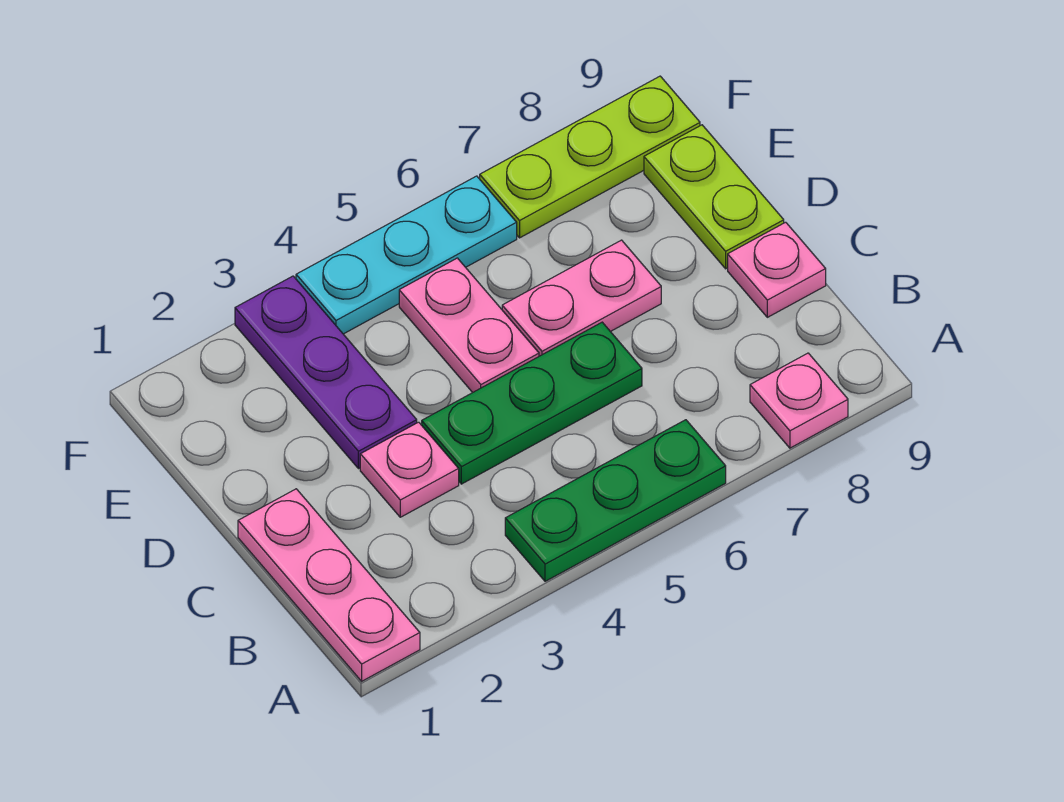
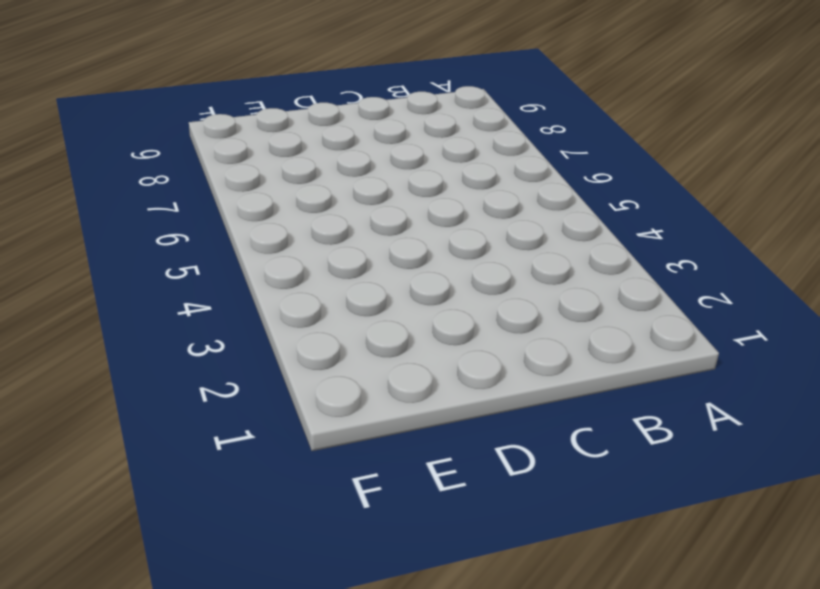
none -> pink 1x3 plate [238,489,420,681]
none -> green 1x3 plate [505,420,726,581]
none -> pink 1x1 plate [750,353,848,448]

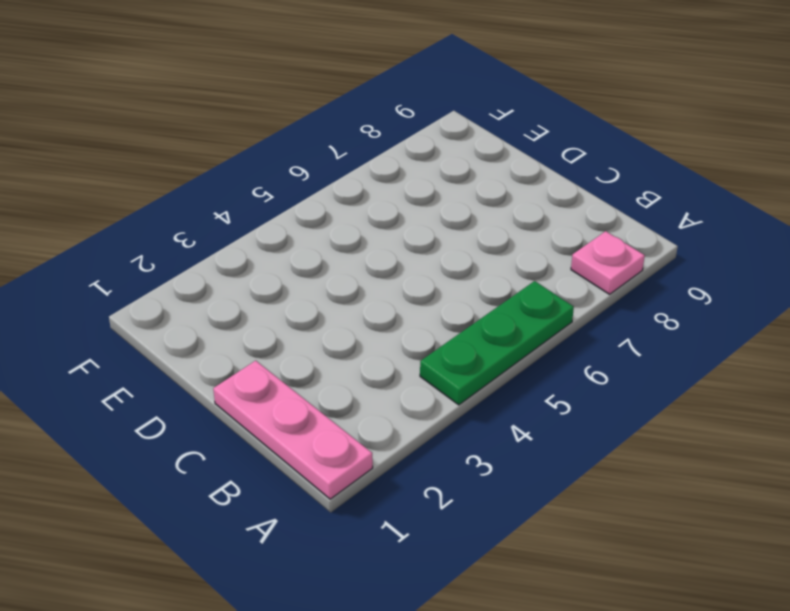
none -> pink 1x1 plate [360,422,459,517]
none -> green 1x3 plate [422,322,642,484]
none -> pink 1x1 plate [728,222,826,317]

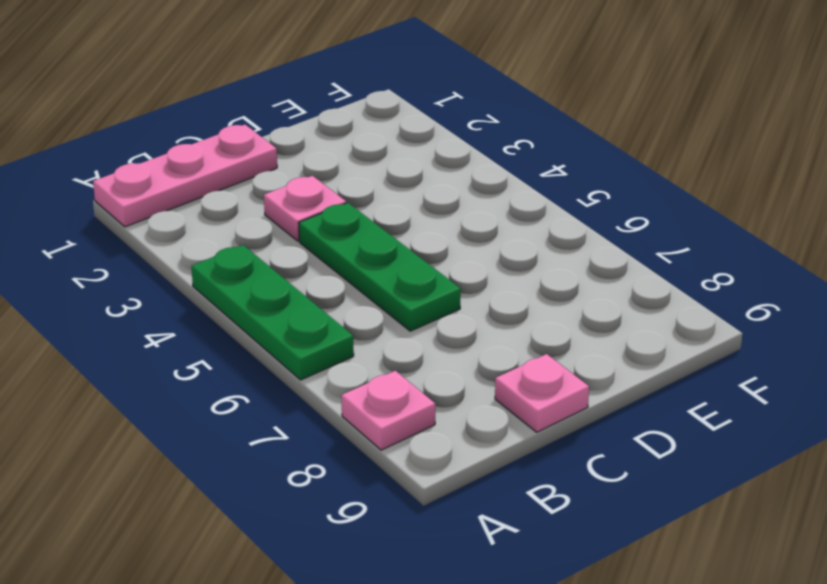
none -> purple 1x3 plate [235,276,417,469]
none -> pink 1x2 plate [399,258,539,392]
none -> pink 1x2 plate [502,240,661,356]

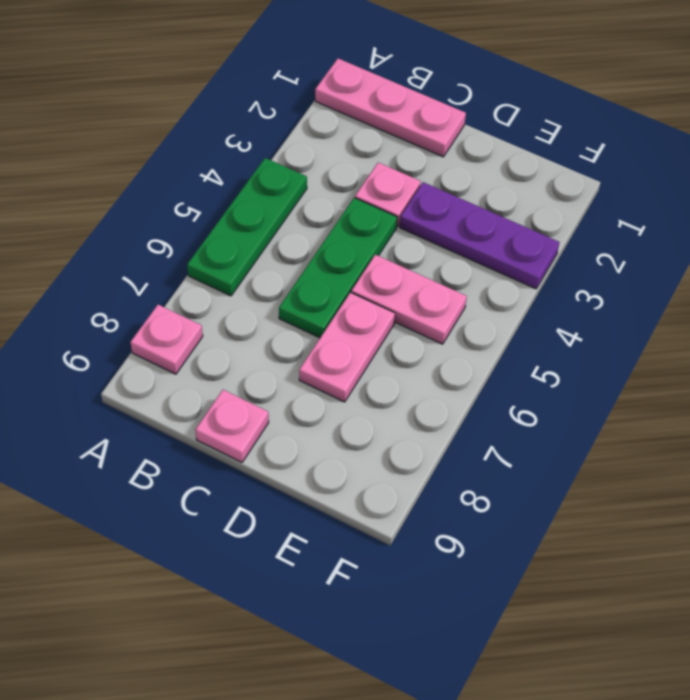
none -> lime 1x2 plate [644,125,784,269]
none -> cyan 1x3 plate [296,176,517,334]
none -> lime 1x3 plate [480,76,700,238]

